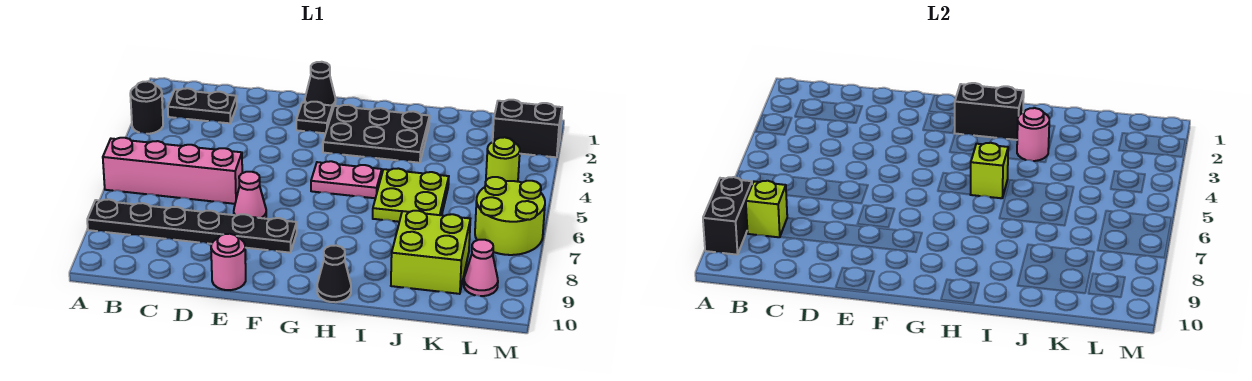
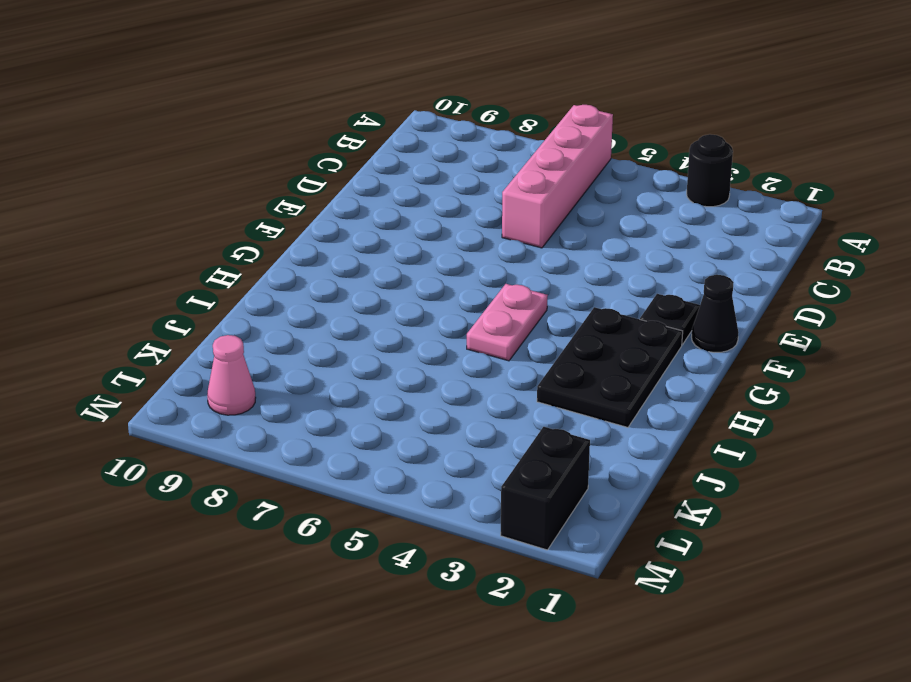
none -> black 1x6 plate [87,199,297,253]
none -> black 1x2 plate [168,88,237,123]
none -> pink 1x1 cone [234,172,266,219]

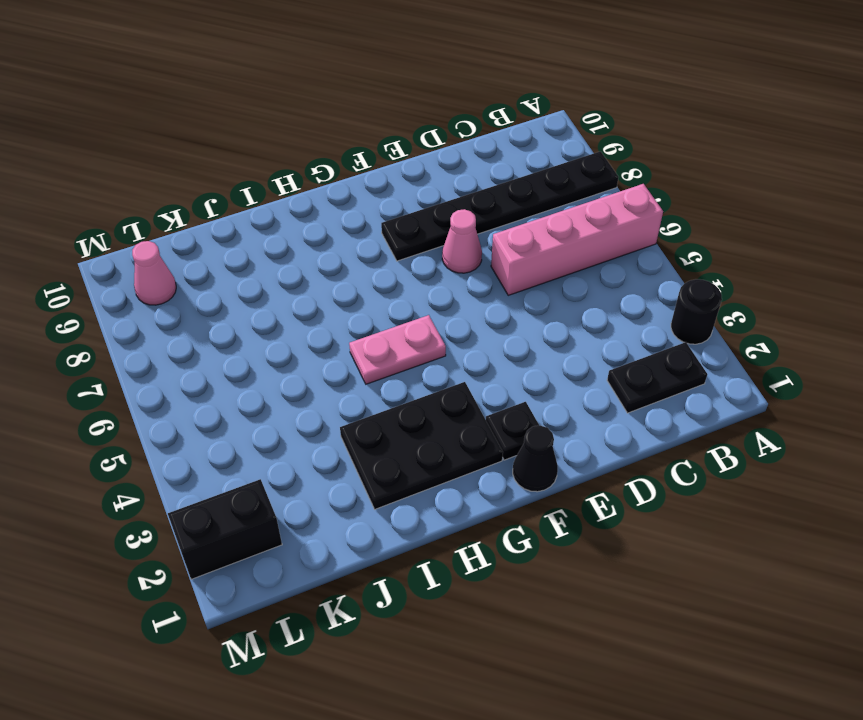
none -> pink 1x1 round brick [211,234,246,290]
none -> black 1x1 cone [317,245,351,302]
none -> lime 2x2 plate [373,168,449,222]

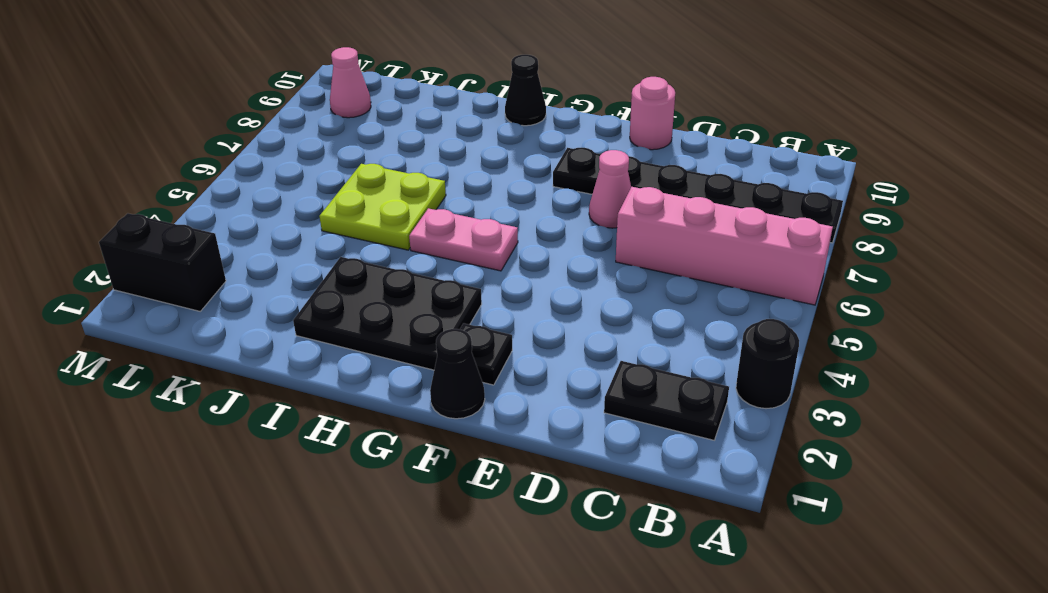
none -> lime 2x2 brick [391,211,470,294]
none -> lime 1x1 round brick [486,137,520,182]
none -> lime 2x2 round brick [475,177,545,255]

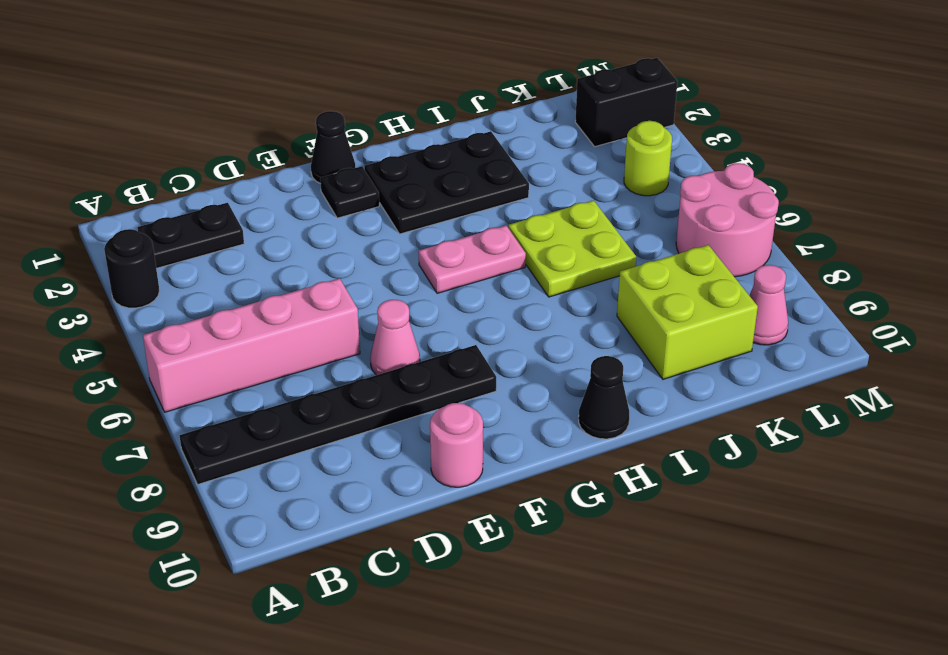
pink 2x2 round brick [676,163,779,277] -> lime 2x2 round brick [475,177,545,255]
none -> black 1x2 brick [703,177,752,255]
none -> lime 1x1 brick [746,181,787,237]
none -> black 1x2 brick [954,83,1024,140]

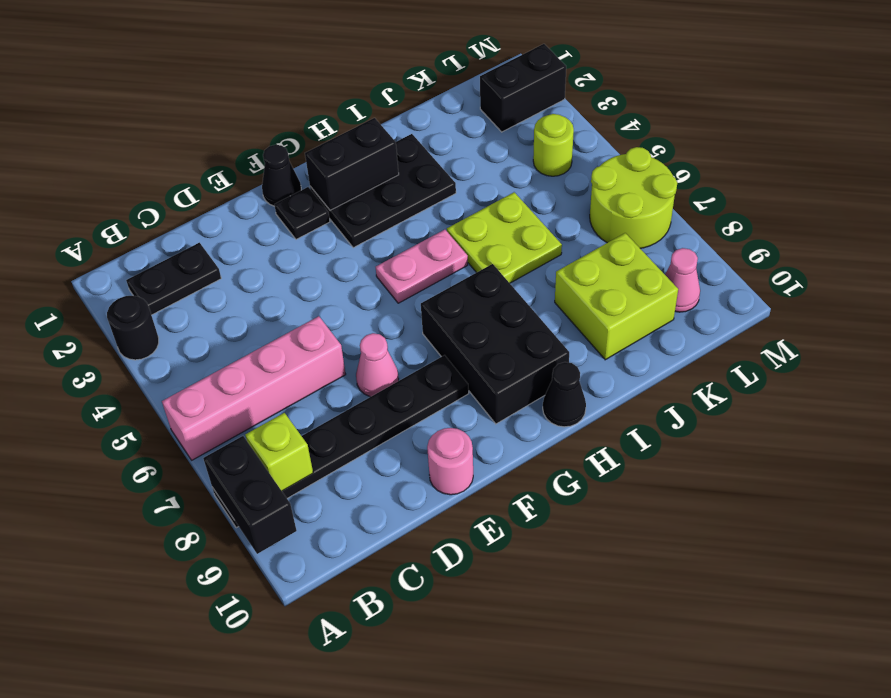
black 2x3 brick [421,264,569,424] -> none
none -> lime 1x1 brick [970,143,1008,198]
none -> pink 1x1 round brick [1017,108,1049,161]

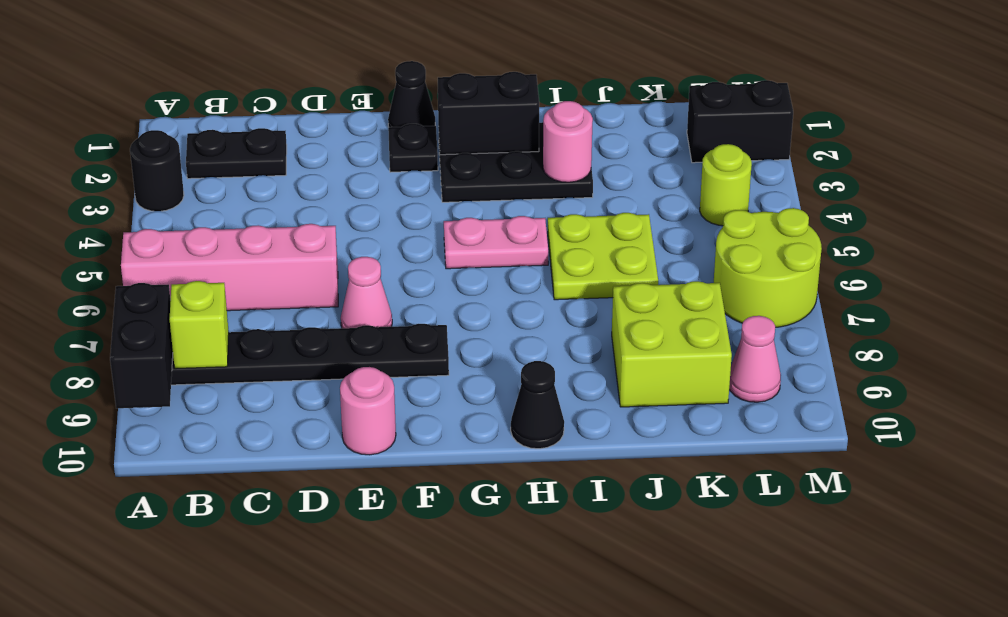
none -> lime 1x1 brick [970,143,1008,198]

